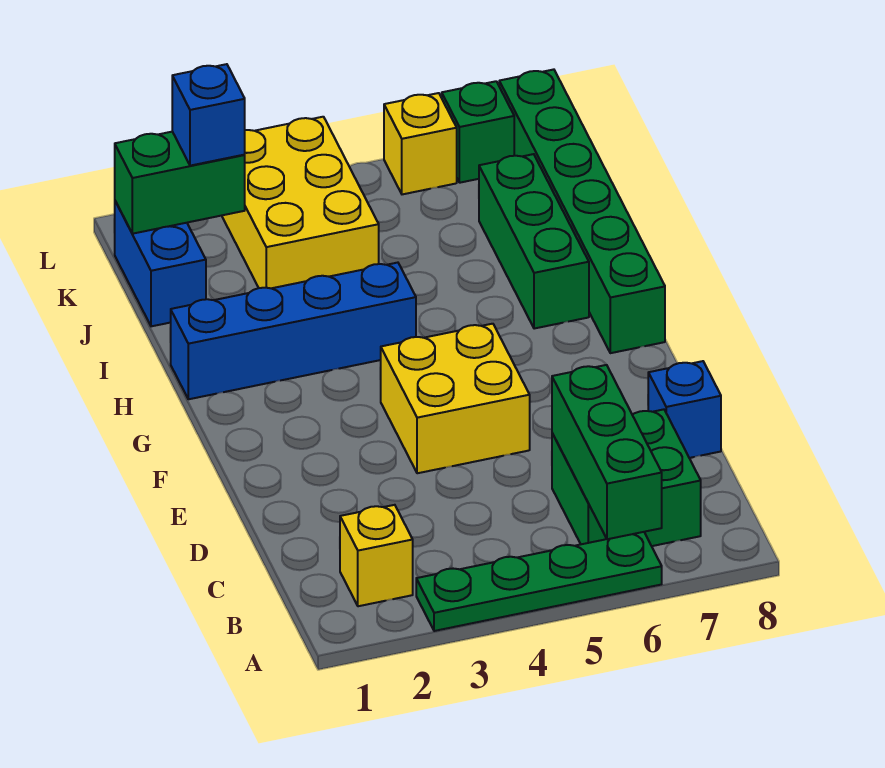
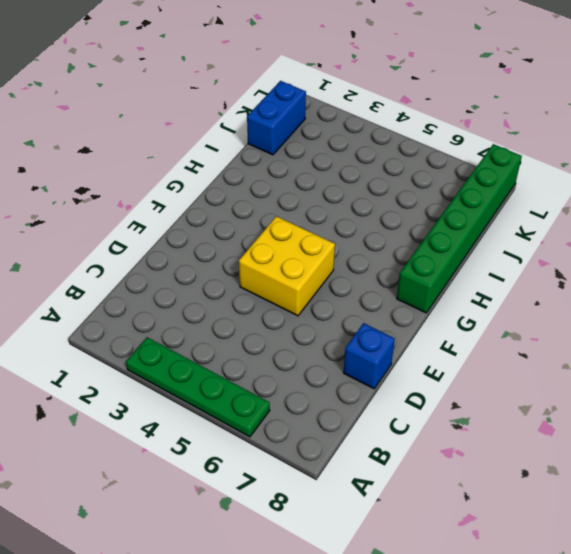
none -> yellow 1x1 brick [340,505,413,606]
none -> green 2x2 brick [552,409,701,546]
none -> blue 1x4 brick [170,263,416,399]

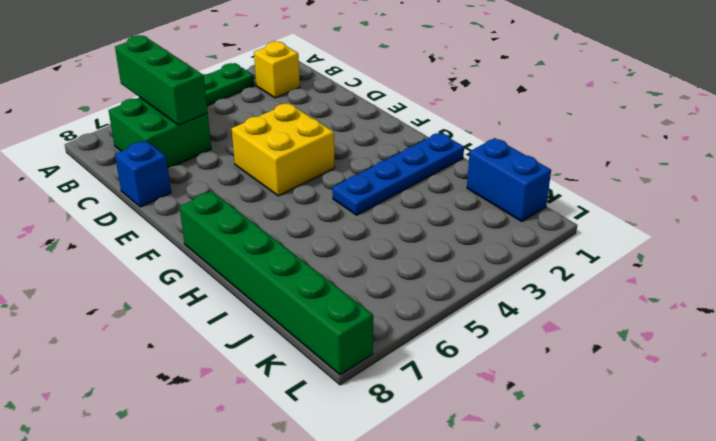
blue 1x4 plate [333,133,464,215] -> blue 1x4 brick [170,263,416,399]
none -> green 1x3 brick [479,154,589,329]
none -> yellow 2x3 brick [222,117,379,288]
none -> yellow 1x1 brick [384,93,457,194]

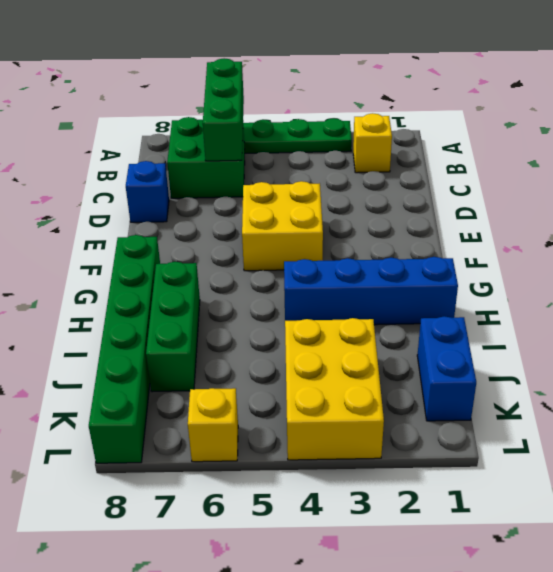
none -> green 1x1 brick [442,81,514,183]
none -> green 1x2 brick [115,132,245,234]
none -> blue 1x1 brick [172,64,245,166]

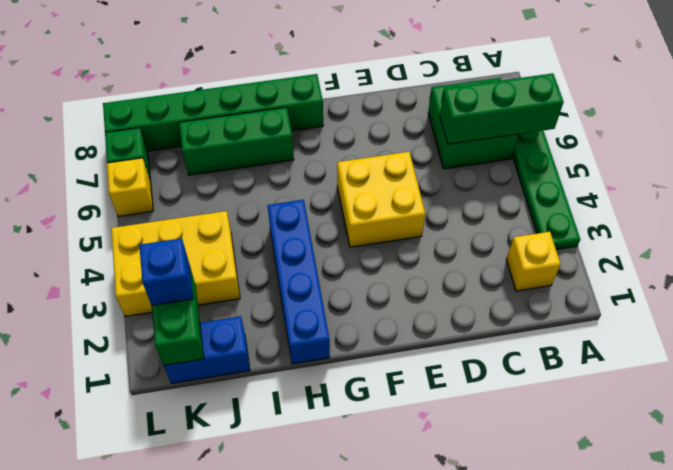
none -> blue 1x1 brick [648,361,721,458]

